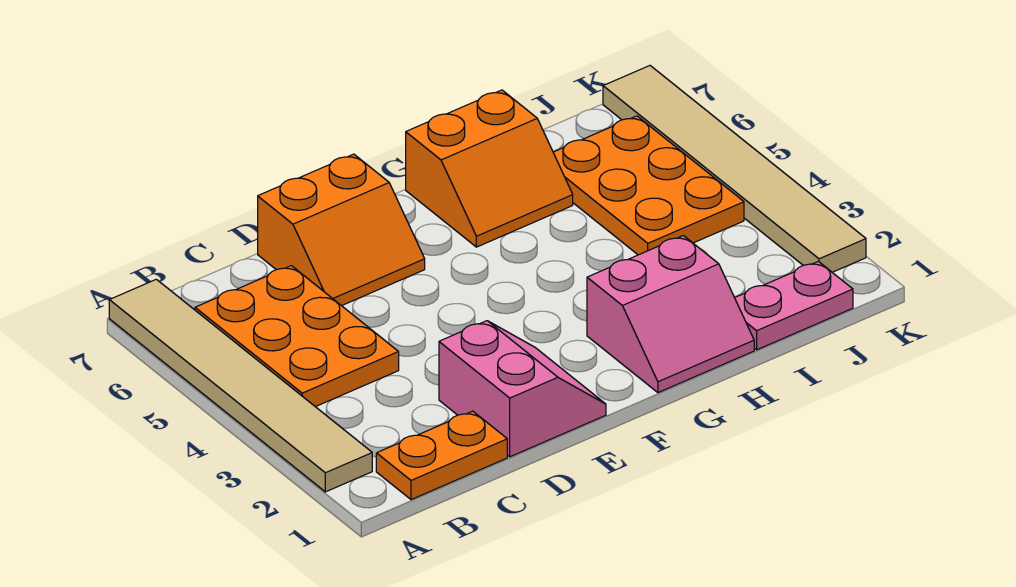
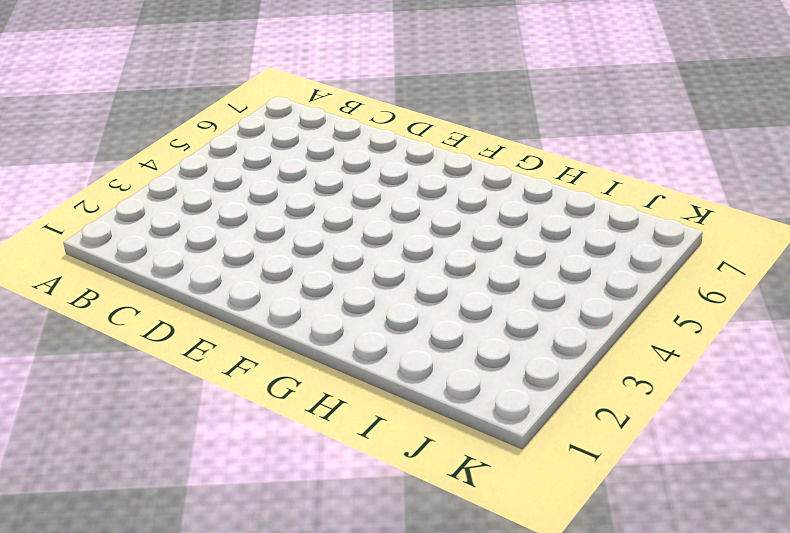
none -> tan 1x6 tile [109,279,372,492]
none -> orange 1x2 plate [376,411,507,500]

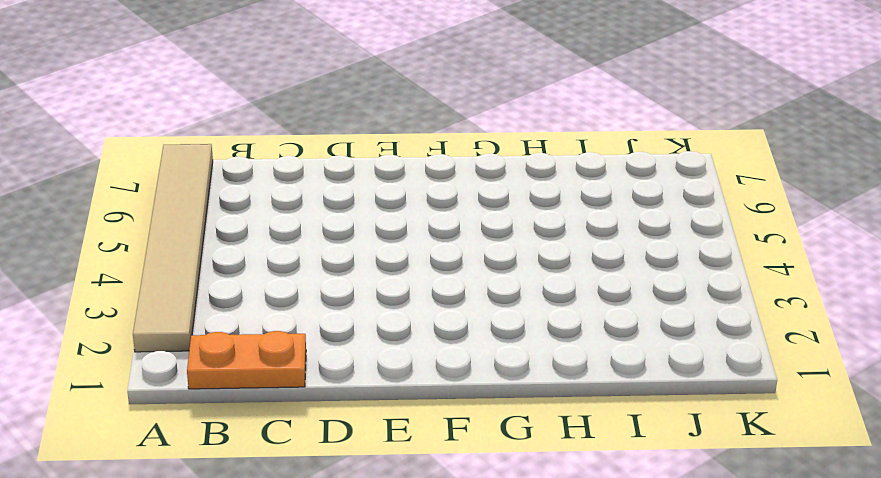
none -> orange 2x3 plate [195,266,399,407]
none -> pink 2x2 slope [439,321,606,457]

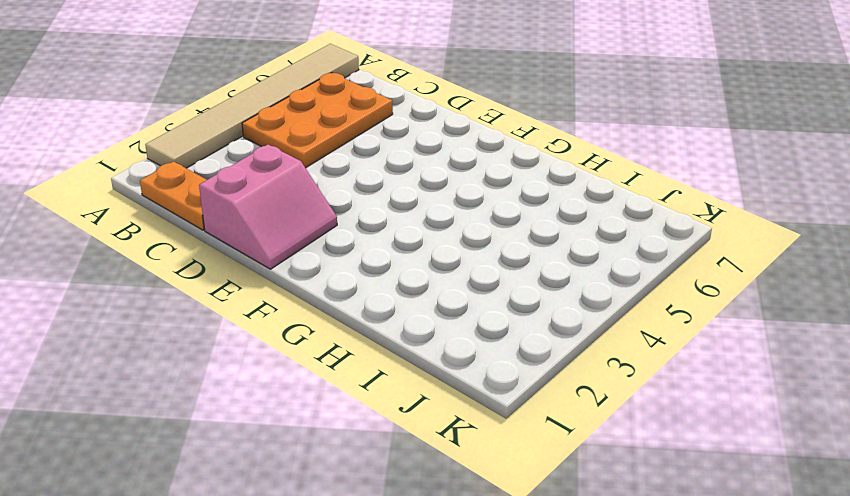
none -> orange 2x2 slope [258,154,425,306]
none -> pink 2x2 slope [587,236,754,393]

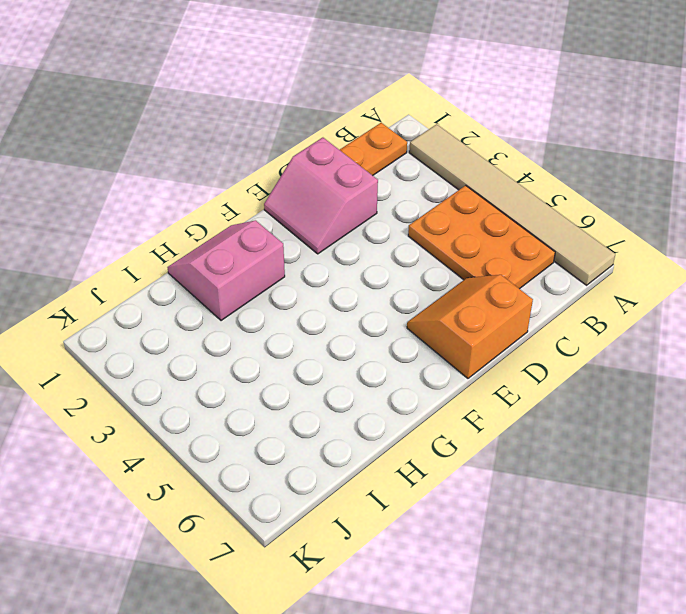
none -> orange 2x2 slope [406,90,573,247]
none -> pink 1x2 plate [735,261,853,350]

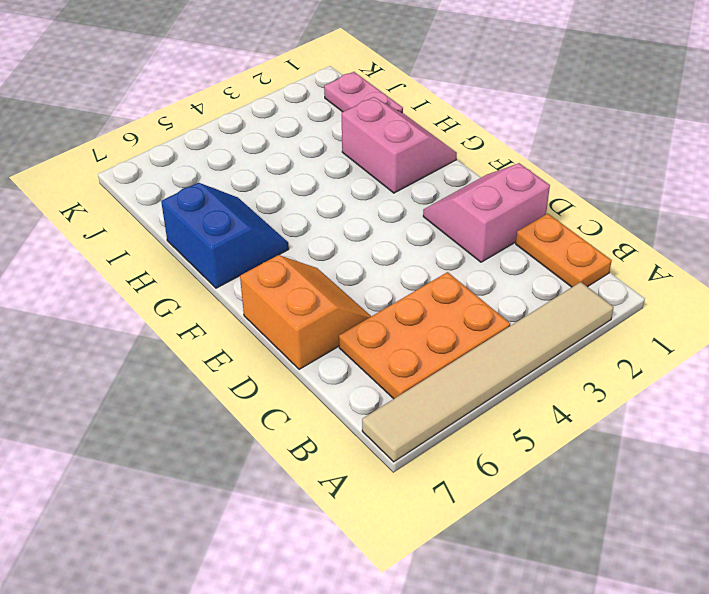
blue 2x2 slope [161,183,289,288] -> orange 2x2 slope [406,90,573,247]
none -> orange 2x3 plate [553,116,744,255]
none -> tan 1x6 tile [603,66,866,272]

